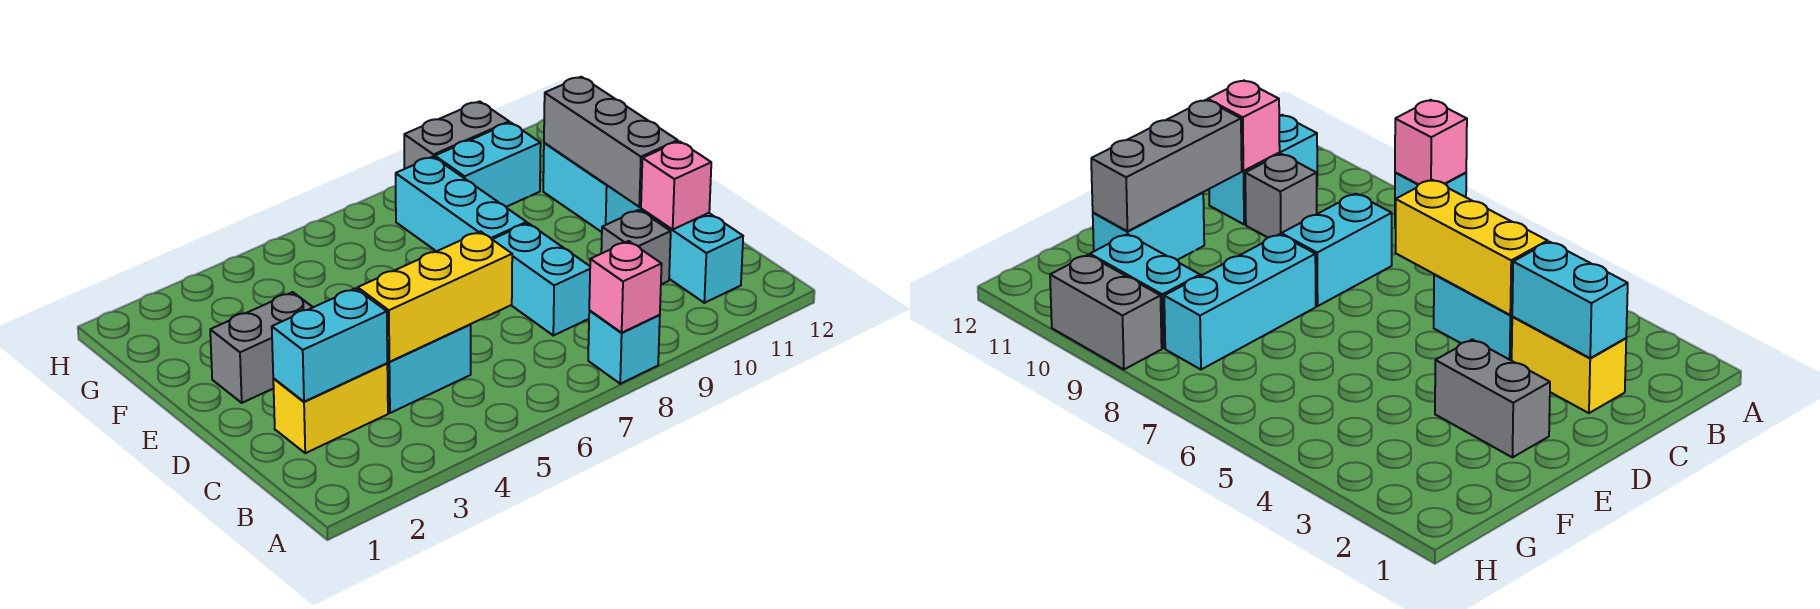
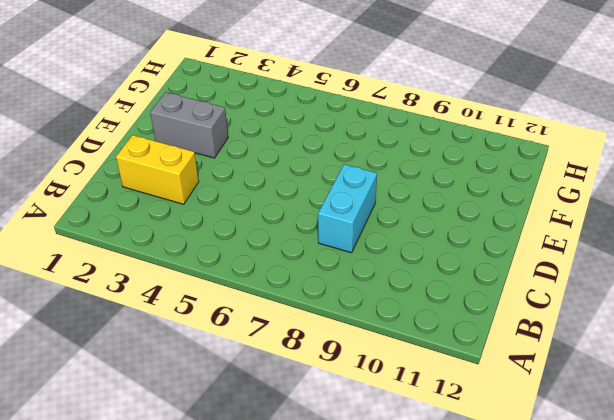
none -> cyan 1x1 brick [588,311,660,384]
none -> cyan 1x2 brick [641,209,743,303]
none -> cyan 1x2 brick [387,325,471,413]

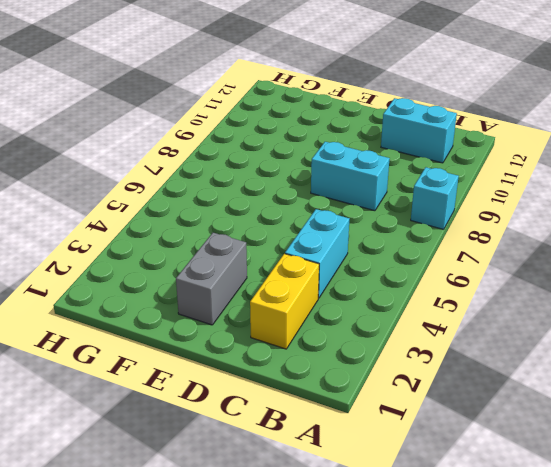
none -> grey 1x1 brick [601,210,671,284]
none -> cyan 1x3 brick [396,157,527,251]
none -> cyan 1x2 brick [543,143,641,232]

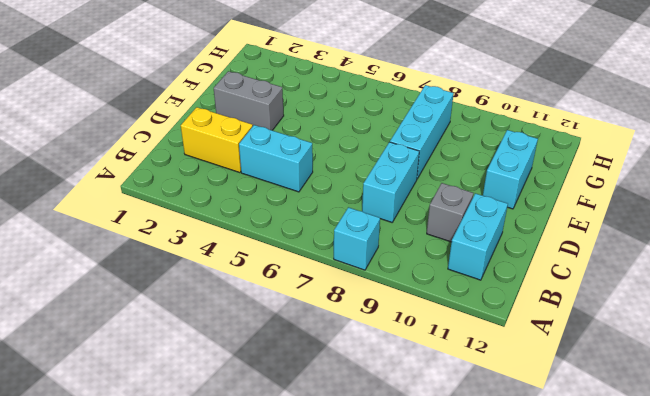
none -> cyan 1x2 brick [435,122,541,207]
none -> grey 1x2 brick [404,101,509,169]
none -> pink 1x1 brick [589,241,662,333]

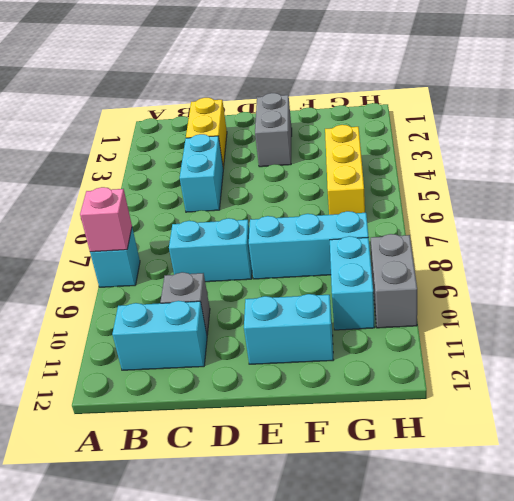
yellow 1x3 brick [325,125,365,215] -> yellow 1x3 brick moved to [358,231,512,362]
none -> cyan 1x2 brick [272,288,387,402]
none -> pink 1x1 brick [641,141,711,229]
none -> grey 1x3 brick [544,77,678,207]

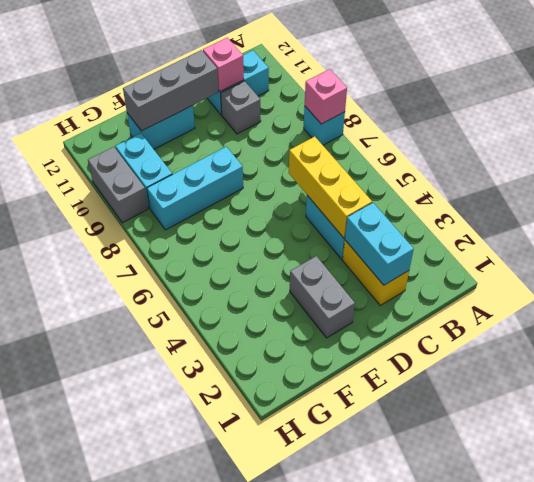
none -> cyan 1x2 brick [492,223,590,336]

